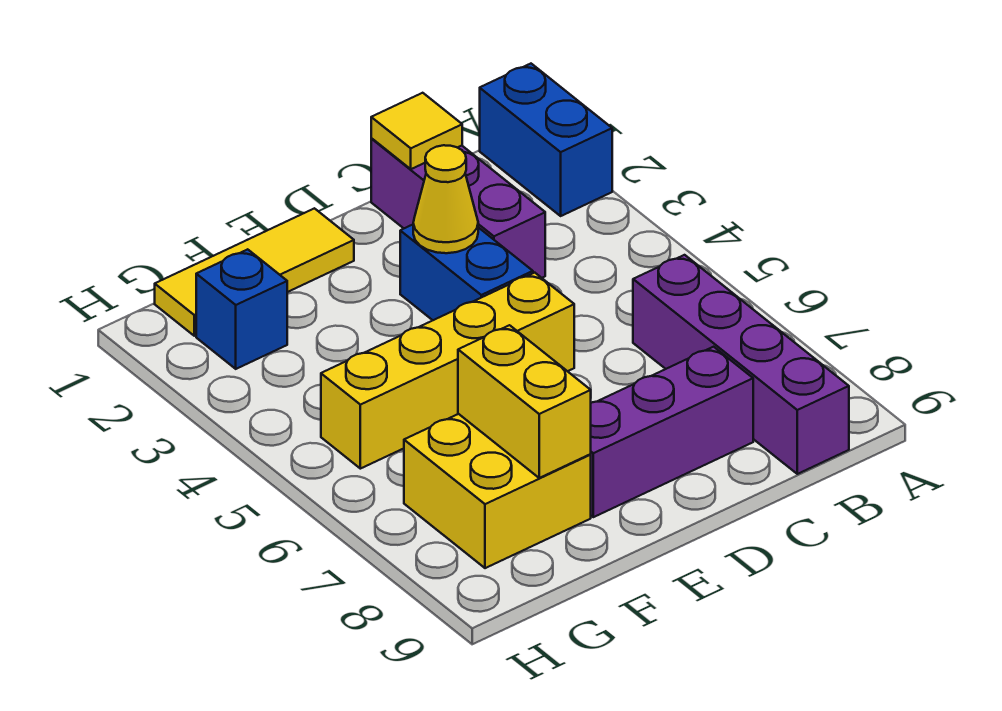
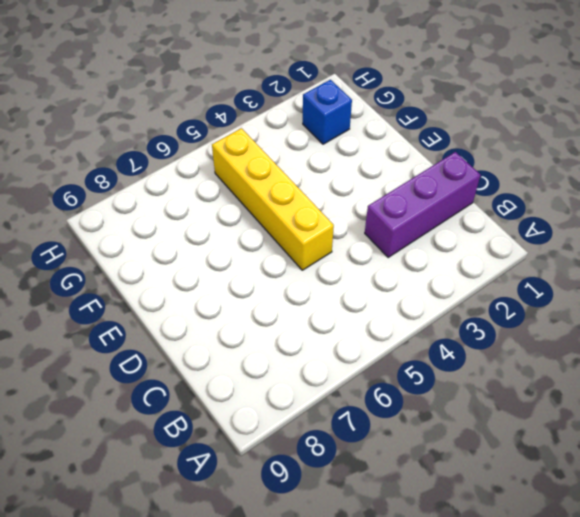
none -> blue 1x2 brick [480,64,612,216]
none -> purple 1x4 brick [633,255,849,474]
none -> purple 1x3 brick [590,347,753,517]

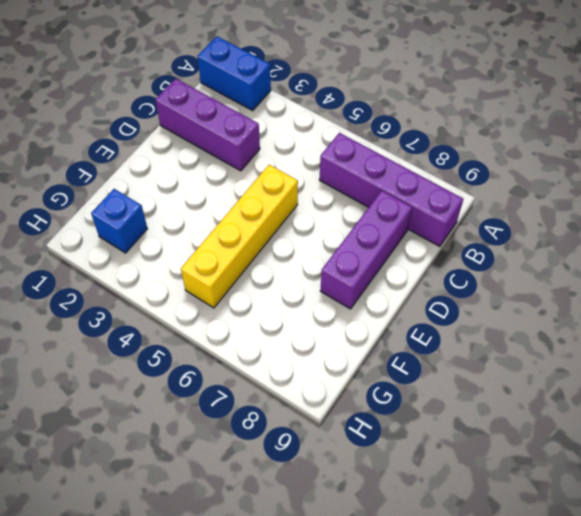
none -> blue 1x2 brick [400,225,533,320]
none -> yellow 1x3 tile [155,208,354,336]
none -> yellow 2x2 brick [404,414,591,568]

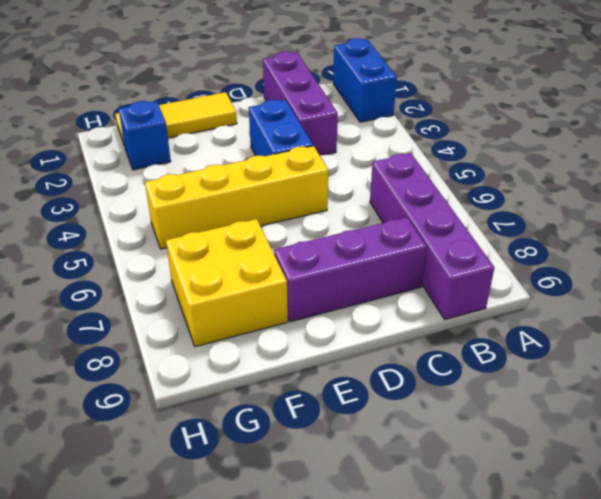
none -> yellow 1x1 tile [371,93,462,169]
none -> yellow 1x1 cone [413,145,478,253]
none -> yellow 1x2 brick [458,325,591,478]

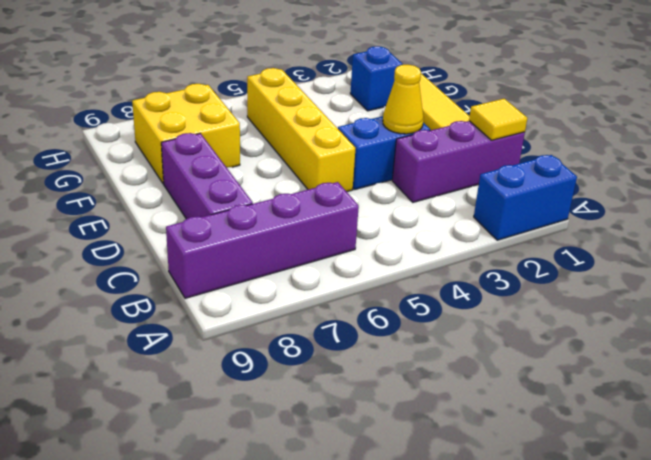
none -> yellow 1x2 brick [458,325,591,478]

